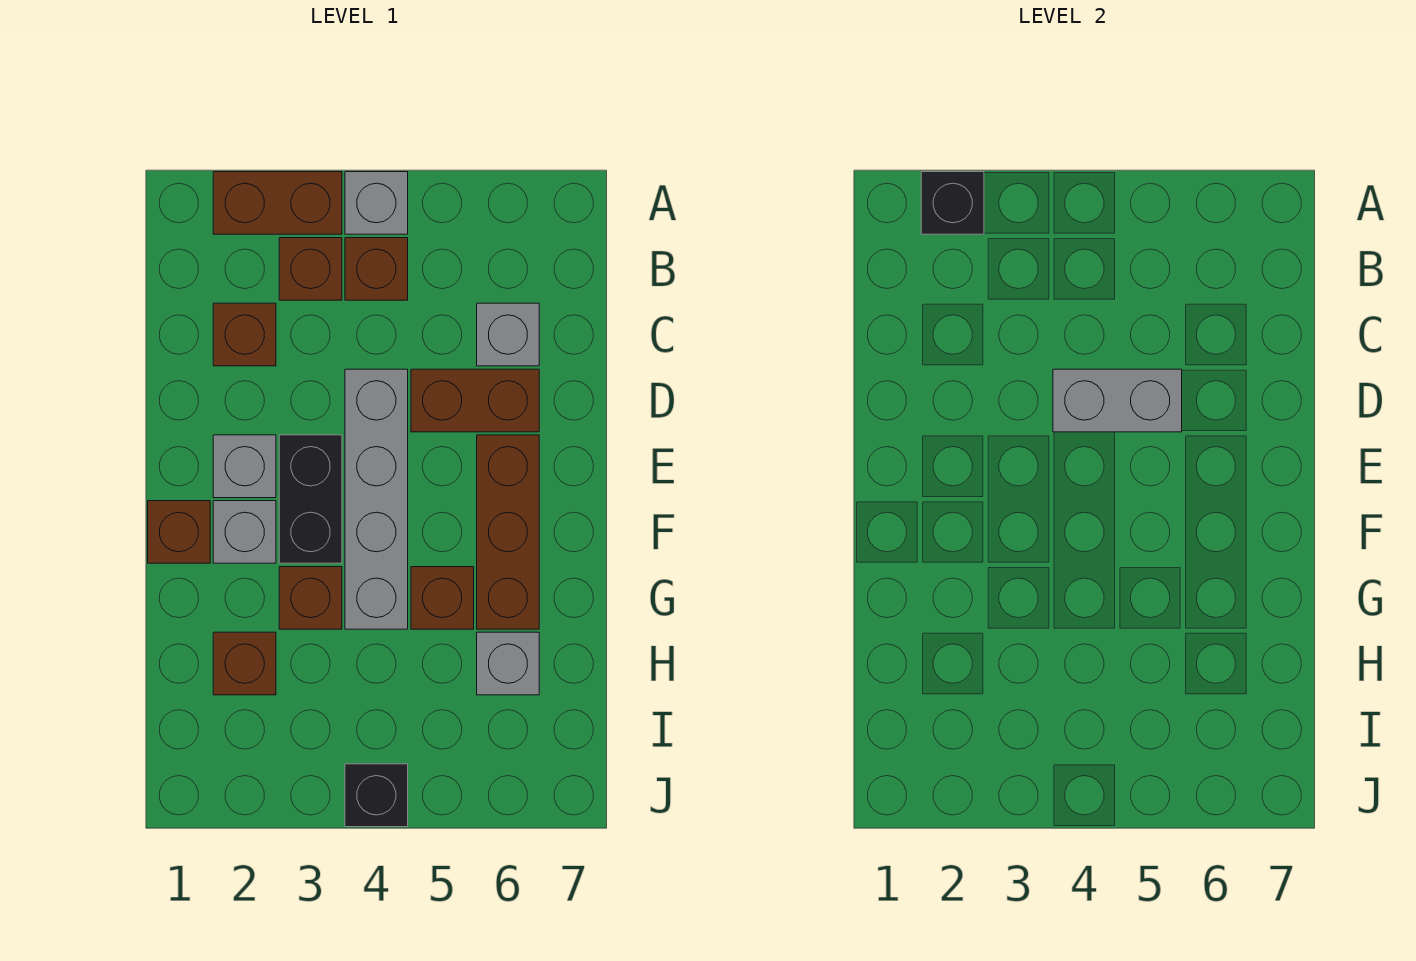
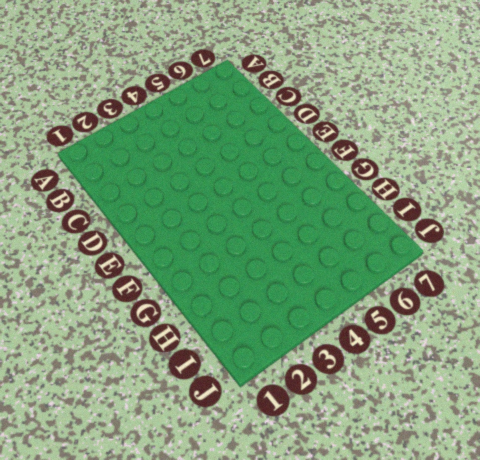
none -> brown 1x2 brick [213,172,342,234]
none -> grey 1x1 brick [345,172,408,234]
none -> brown 1x1 brick [279,238,342,300]

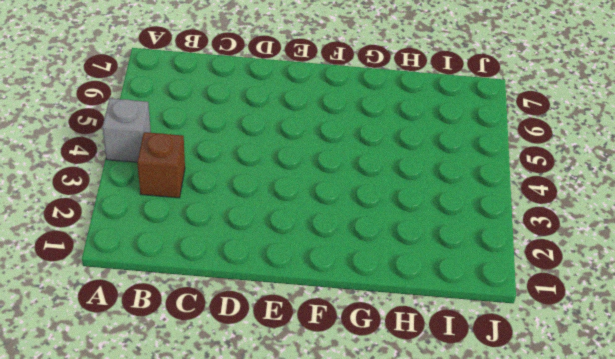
none -> brown 1x2 brick [213,172,342,234]
none -> brown 1x1 brick [345,238,408,300]
none -> brown 1x1 brick [213,303,276,366]

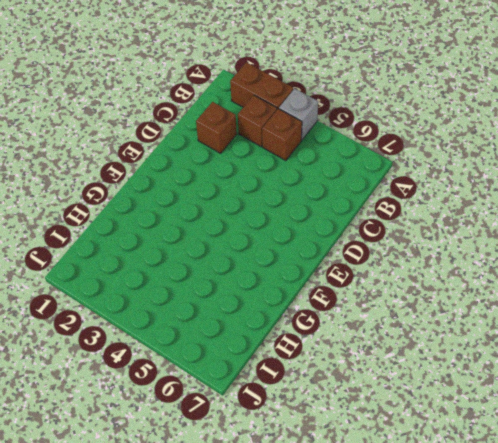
none -> grey 1x1 brick [477,303,539,366]
none -> grey 1x4 brick [345,369,408,629]
none -> brown 1x2 brick [411,369,539,432]

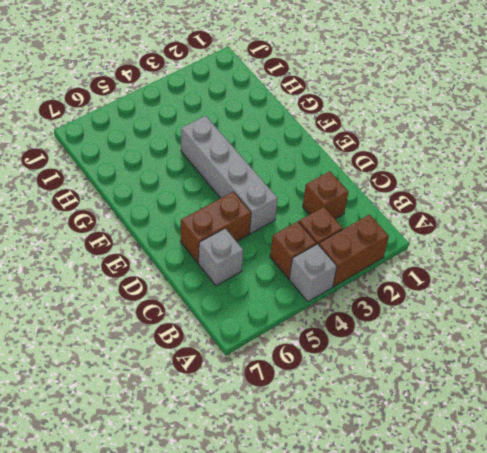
none -> grey 1x1 brick [213,435,276,498]
none -> black 1x2 brick [279,435,342,563]
none -> brown 1x3 brick [477,435,539,629]

